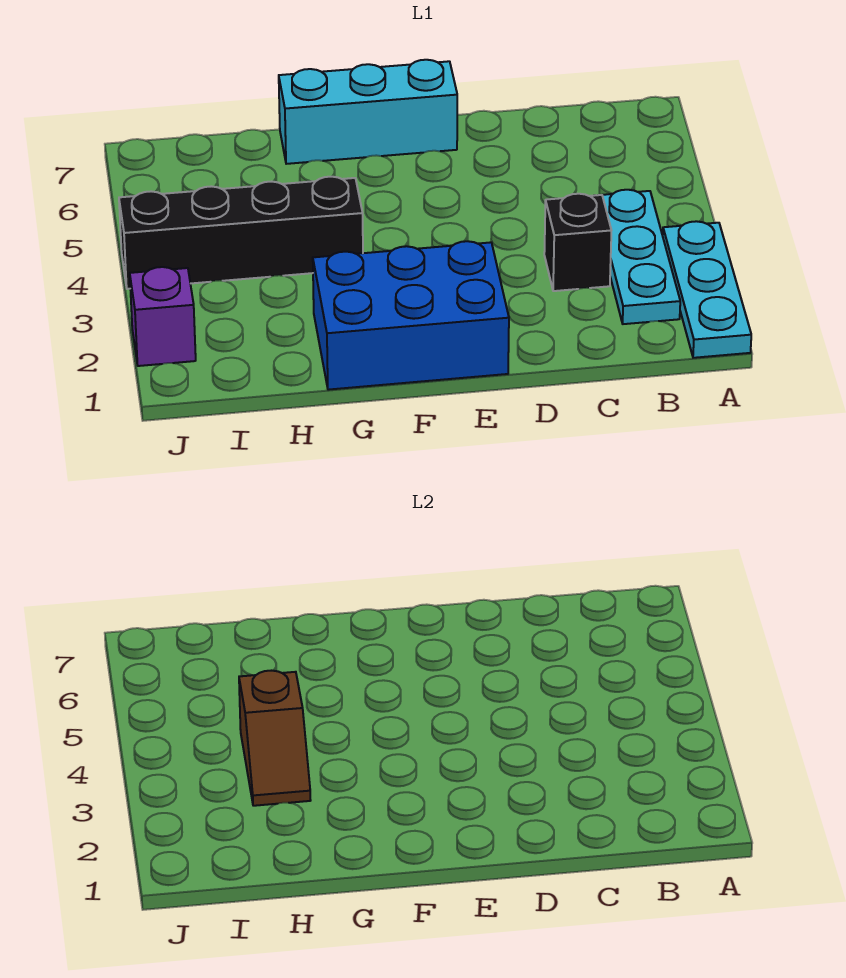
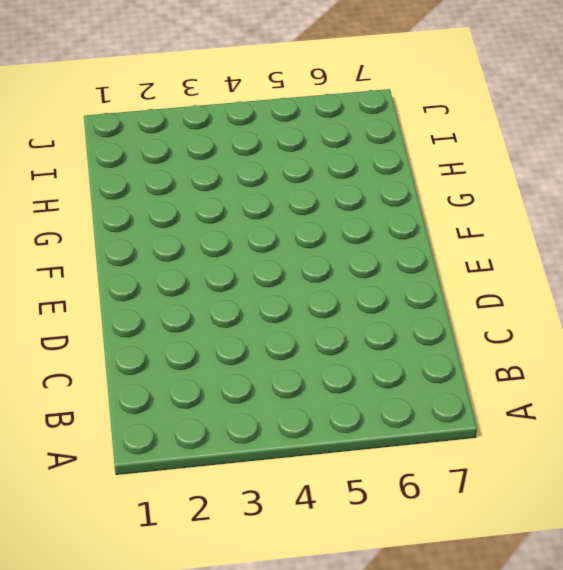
none -> cyan 1x3 plate [663,221,751,358]
none -> cyan 1x3 plate [602,190,680,324]

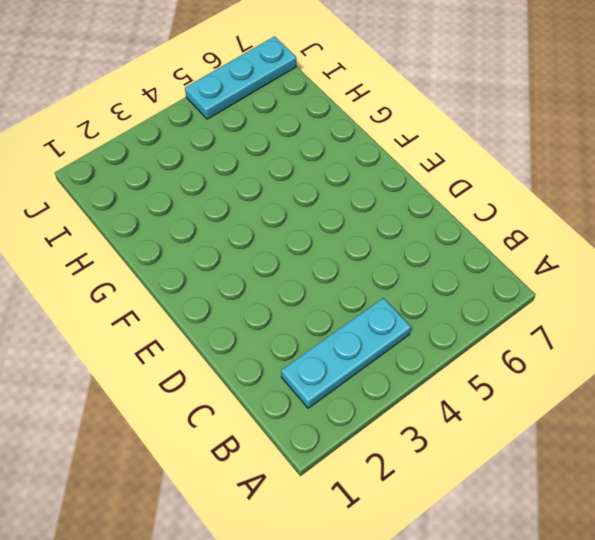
cyan 1x3 plate [185,37,296,119] -> cyan 1x3 plate moved to [663,221,751,358]
none -> black 1x1 brick [544,194,611,291]
none -> blue 2x3 brick [313,241,509,390]

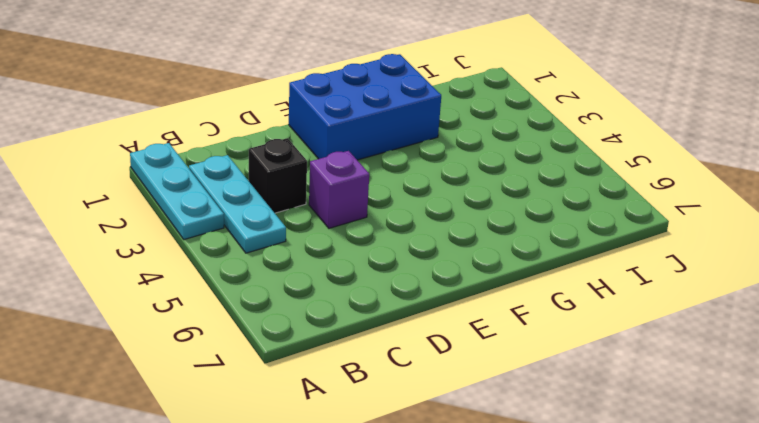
purple 1x1 brick [309,151,369,228] -> purple 1x1 brick moved to [130,267,196,366]
none -> cyan 1x3 brick [279,60,457,164]
none -> black 1x4 brick [119,177,363,289]

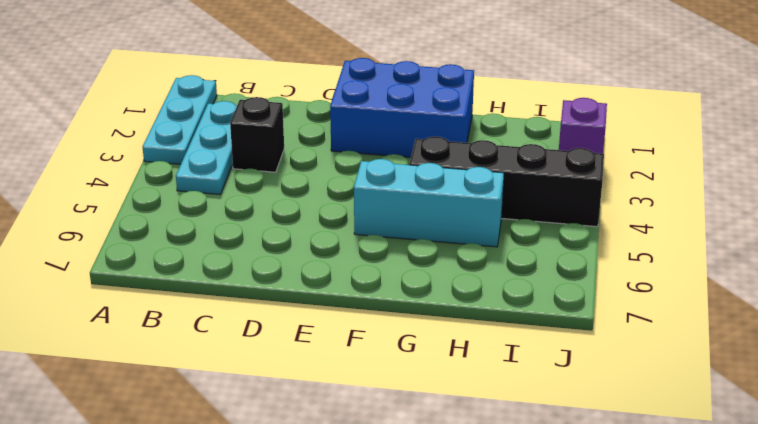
cyan 1x3 brick [354,159,504,247] -> cyan 1x3 brick moved to [279,60,457,164]
none -> brown 1x2 slope [239,671,311,806]

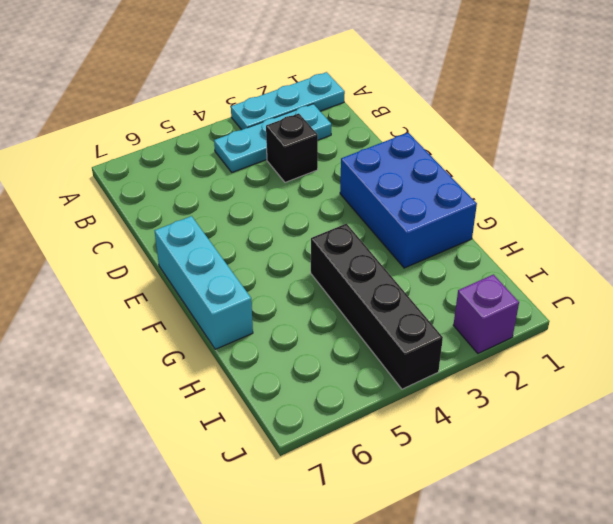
none -> brown 1x2 slope [239,671,311,806]

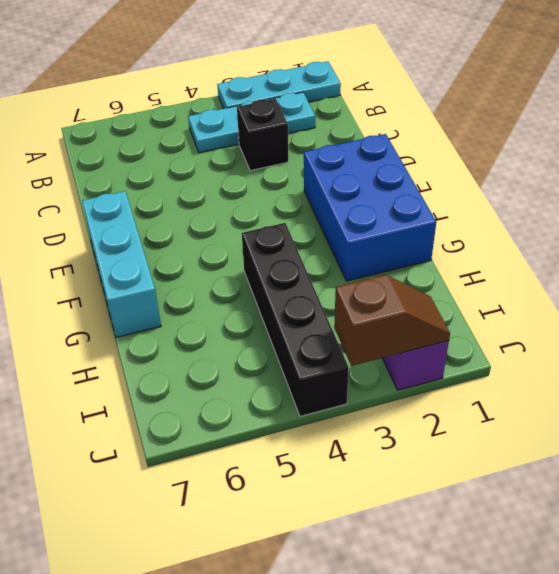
brown 1x2 slope [334,275,450,366] -> brown 1x2 slope moved to [239,671,311,806]

